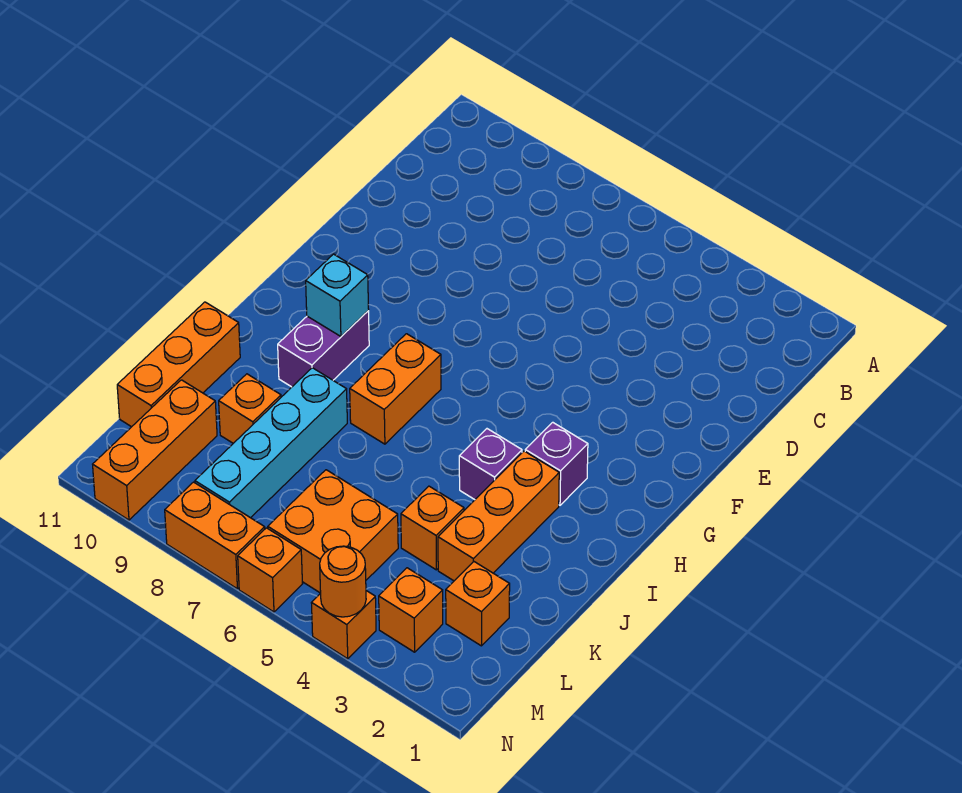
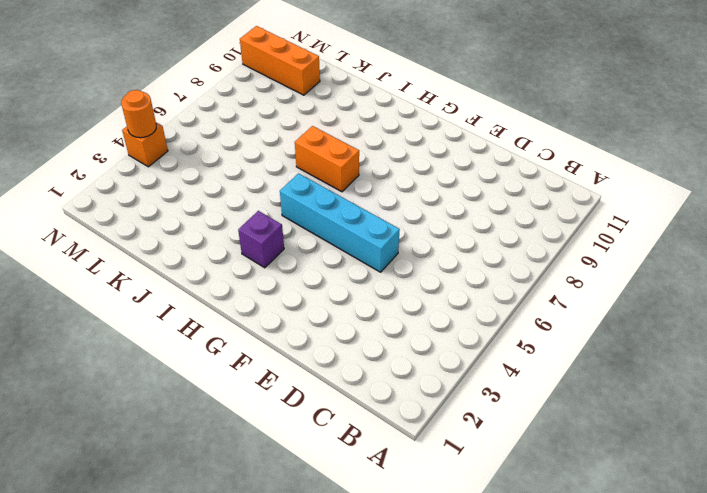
cyan 1x4 brick [280,173,400,272] -> cyan 1x4 brick moved to [195,368,347,518]
none -> purple 1x2 brick [278,311,369,387]
none -> orange 1x3 brick [438,451,559,581]
none -> purple 1x1 brick [459,429,522,500]

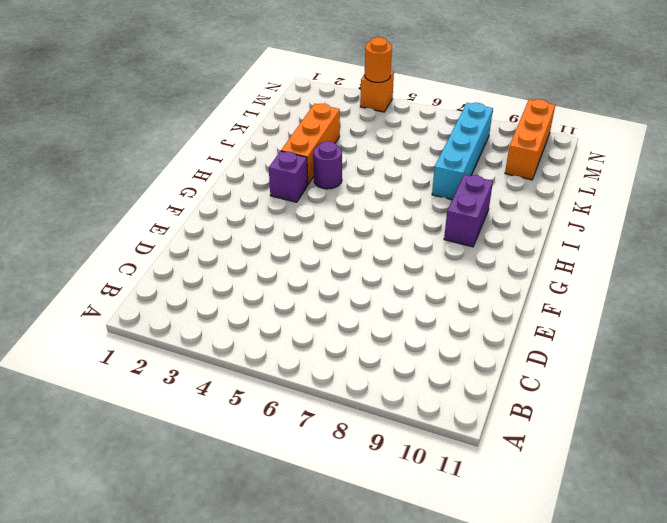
purple 1x1 round brick [313,141,342,189] -> purple 1x1 brick [459,429,522,500]
none -> orange 1x2 brick [350,334,441,444]
none -> orange 1x3 brick [117,302,240,427]
none -> orange 1x1 brick [401,486,464,570]

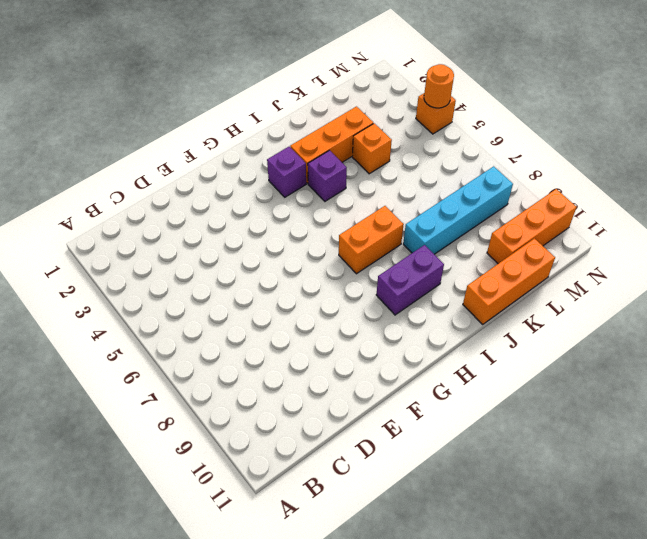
none -> orange 1x1 brick [219,374,281,443]
none -> orange 1x1 brick [446,562,510,646]
none -> orange 2x2 brick [268,470,398,593]

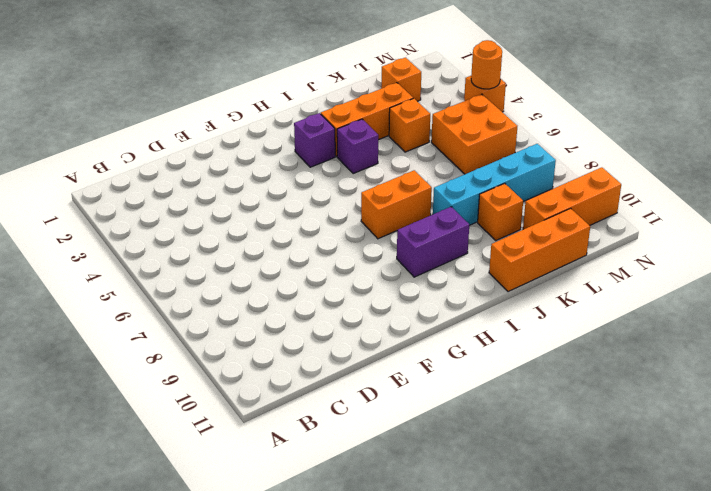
none -> orange 1x1 brick [379,568,443,652]
none -> orange 1x1 brick [238,528,302,612]
none -> orange 1x2 brick [165,482,265,589]

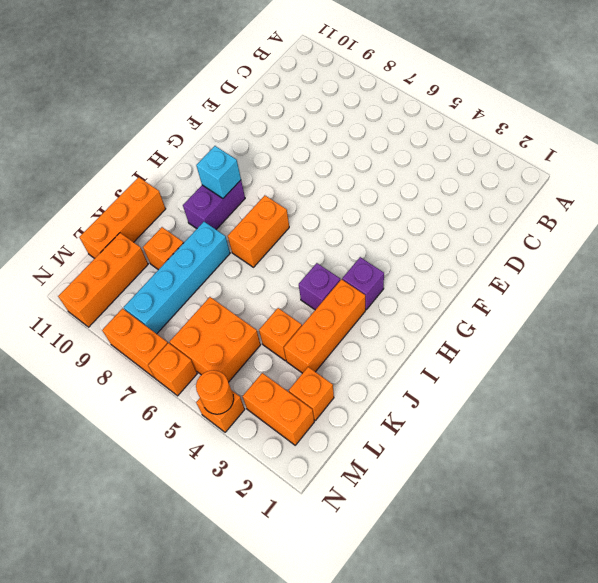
orange 1x2 brick [243,373,314,445] -> orange 1x1 brick [379,568,443,652]

